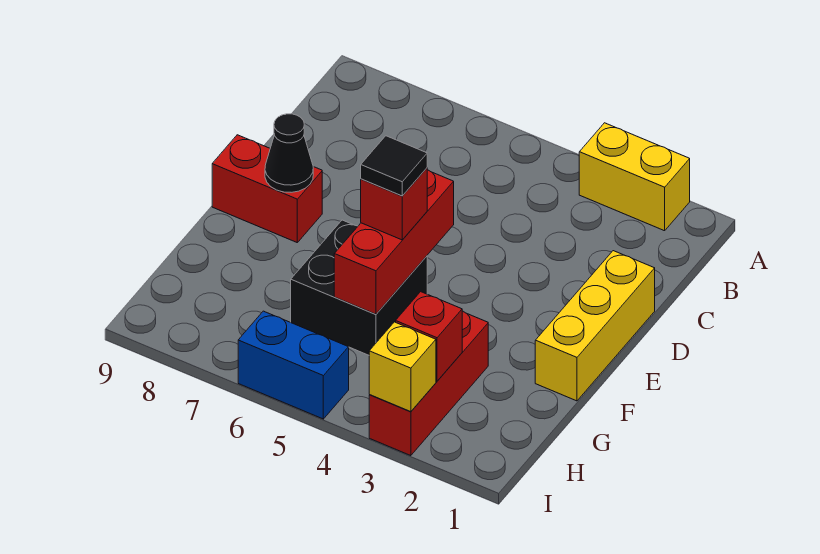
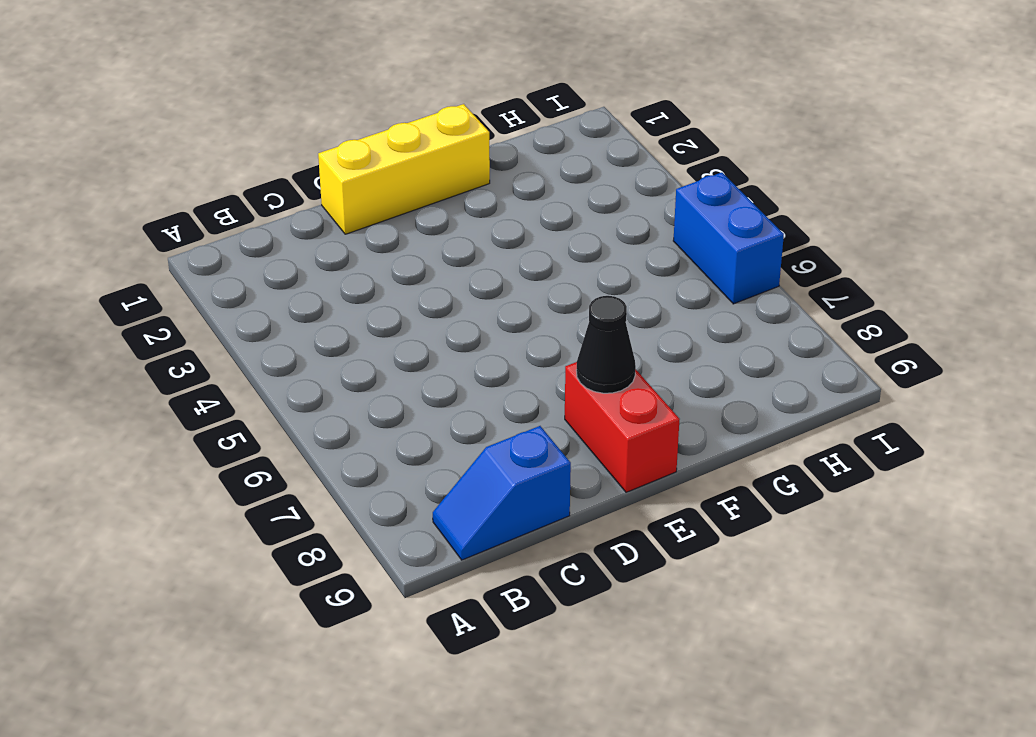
blue 1x2 slope [433,426,571,560] -> none
none -> yellow 1x2 brick [579,123,690,231]
none -> black 2x2 brick [291,220,427,355]
none -> red 1x3 brick [369,311,488,456]

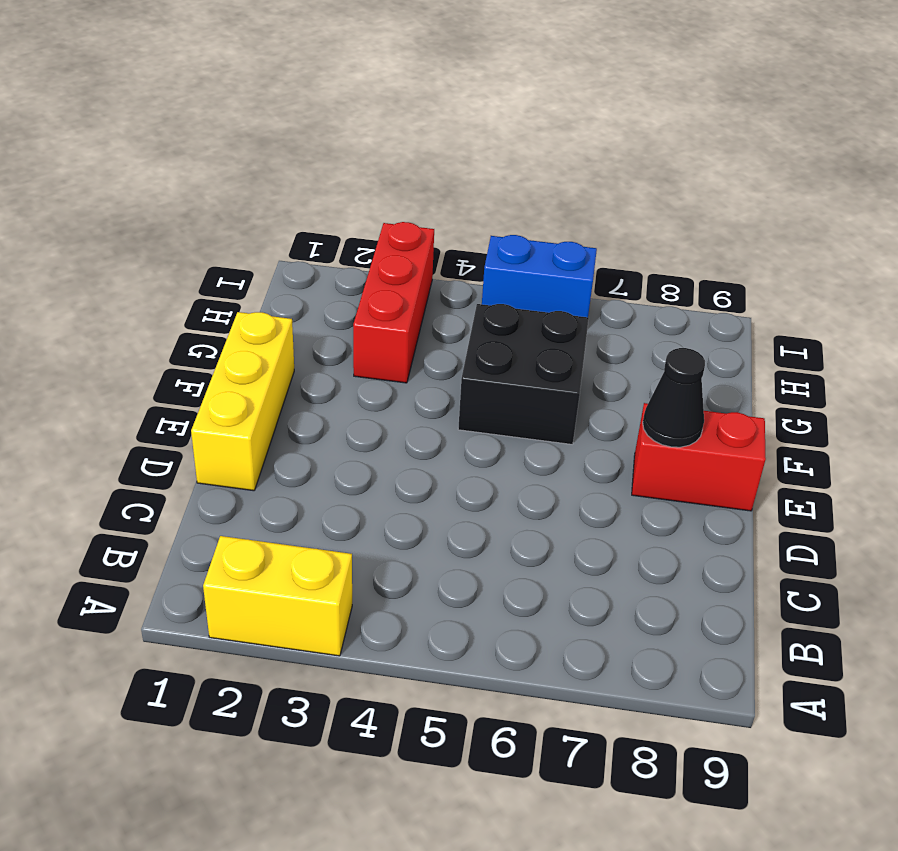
none -> red 1x3 brick [334,170,454,314]
none -> red 1x1 brick [396,292,462,381]
none -> yellow 1x1 brick [369,322,436,412]

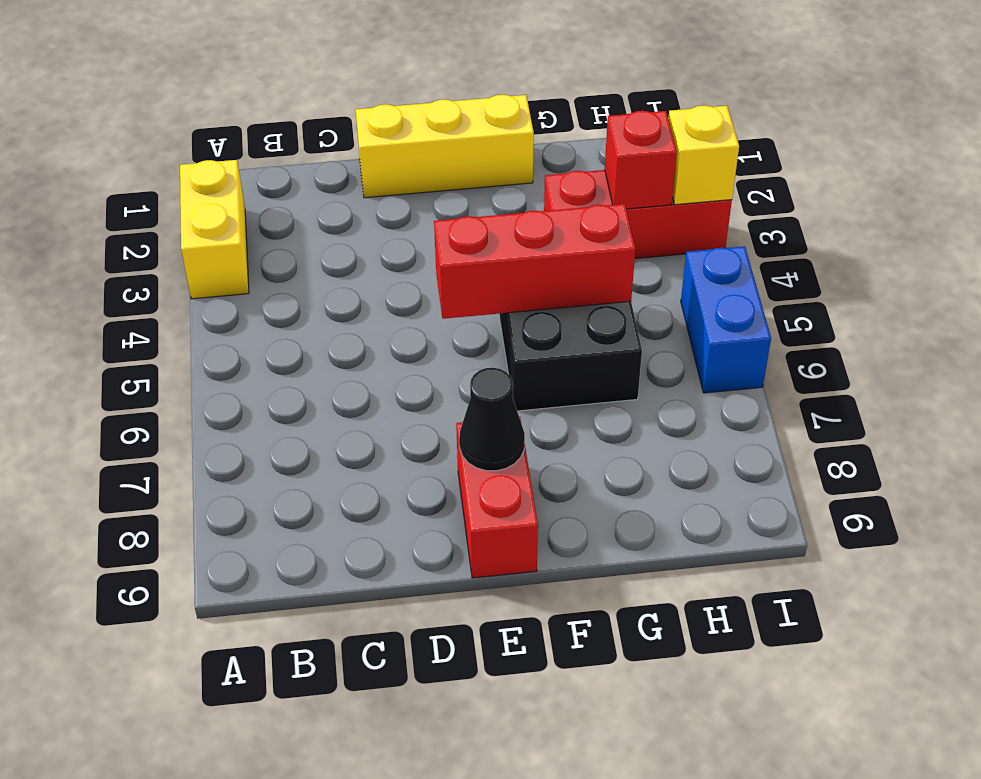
none -> red 1x1 brick [361,168,427,240]
none -> black 1x1 tile [361,136,427,196]

